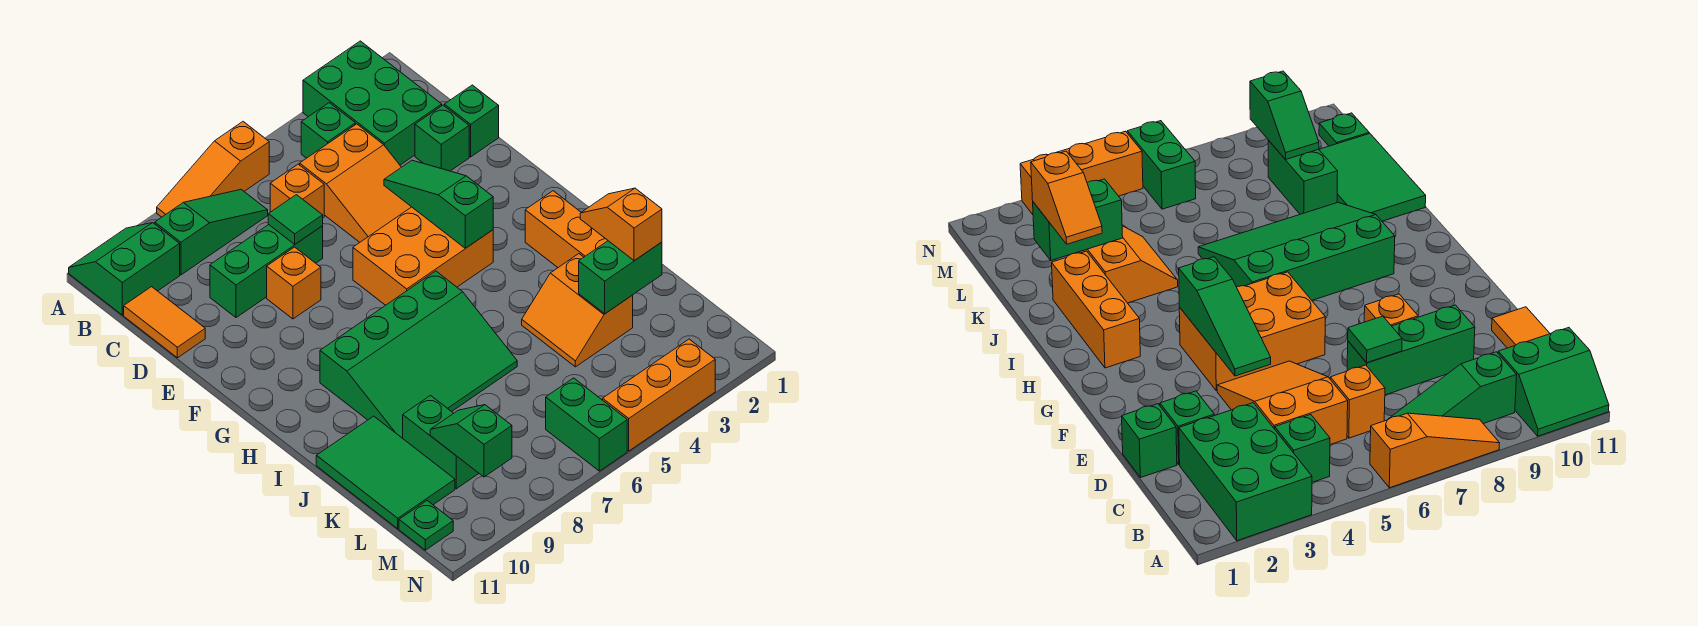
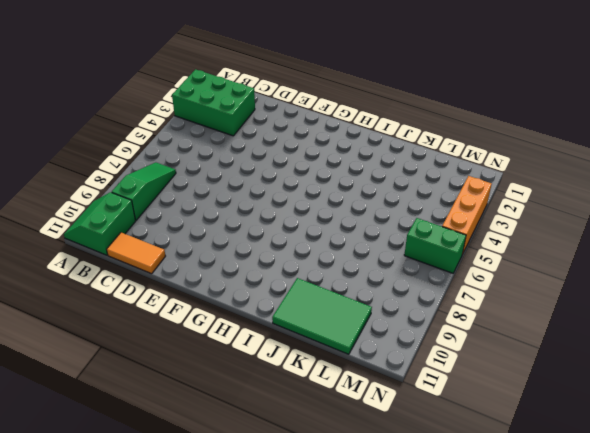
none -> orange 1x3 slope [157,122,269,217]
none -> green 1x1 brick [301,103,355,158]
none -> orange 2x3 slope [300,124,411,242]

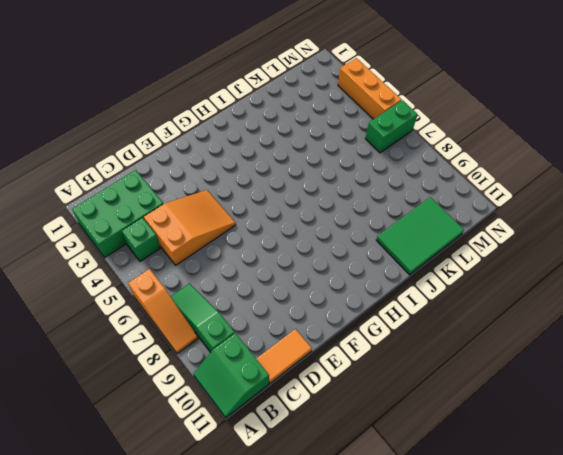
none -> orange 1x1 brick [270,164,324,218]
none -> green 1x1 brick [444,85,499,157]
none -> green 1x1 brick [415,105,469,171]

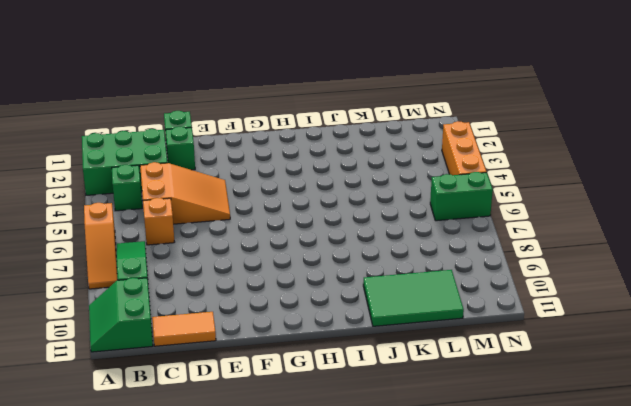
none -> green 1x3 brick [210,225,323,318]
none -> orange 1x1 brick [267,247,321,319]
none -> orange 2x3 brick [353,207,493,305]

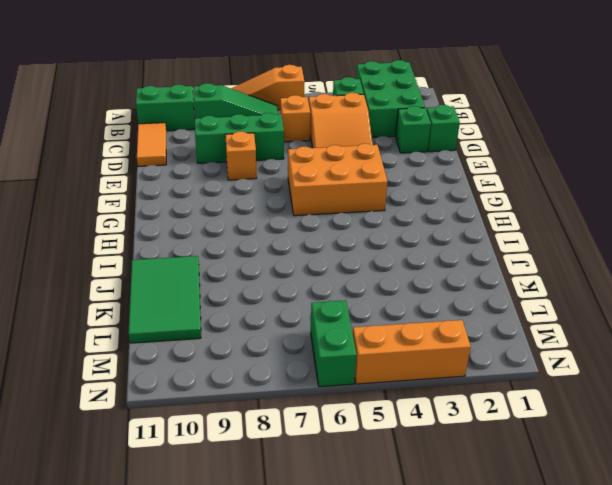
none -> orange 1x3 brick [525,191,608,267]
none -> green 3x4 slope [320,271,517,438]
none -> orange 2x2 slope [522,254,633,367]

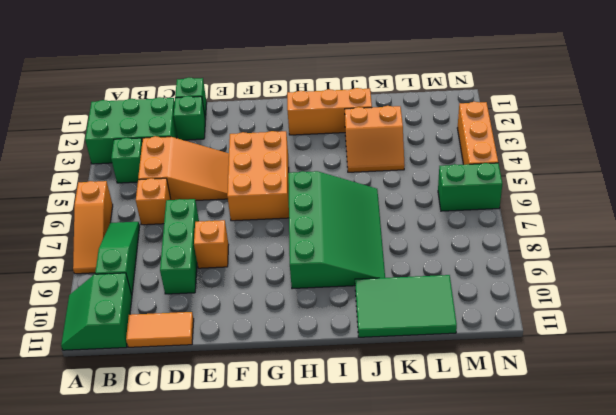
none -> green 1x2 brick [403,396,479,489]
none -> green 1x1 plate [399,501,453,550]
none -> green 1x1 tile [268,195,323,244]

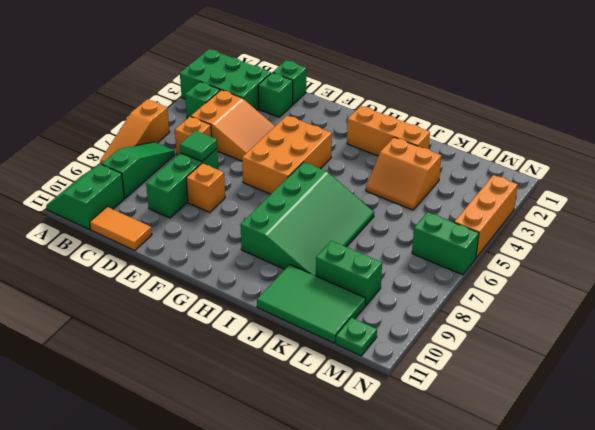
none -> green 1x3 slope [384,160,493,248]
none -> green 1x2 brick [579,241,662,314]
none -> green 1x2 slope [430,405,512,477]

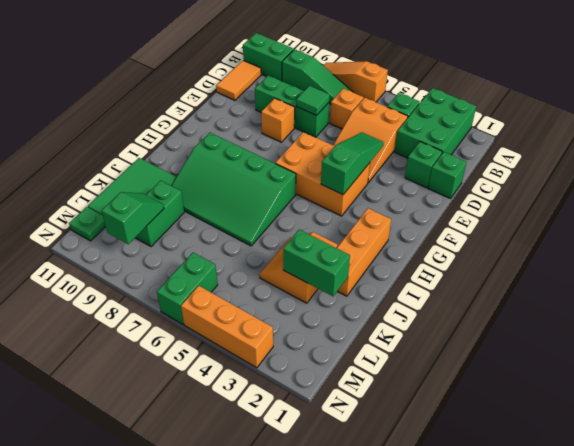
none -> orange 1x2 slope [580,188,662,261]

